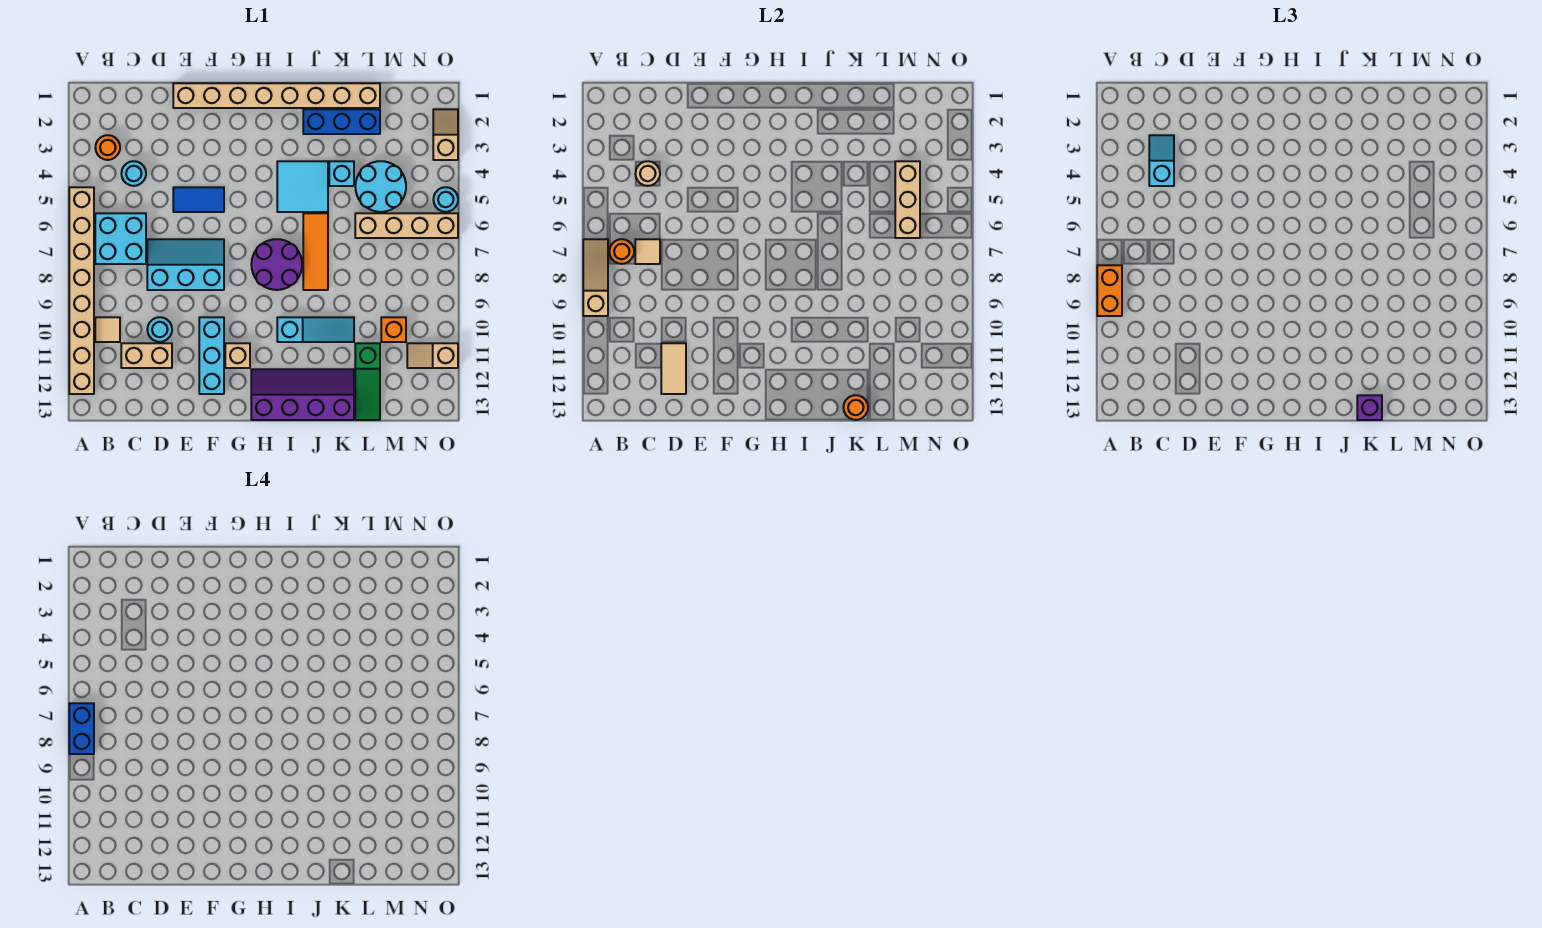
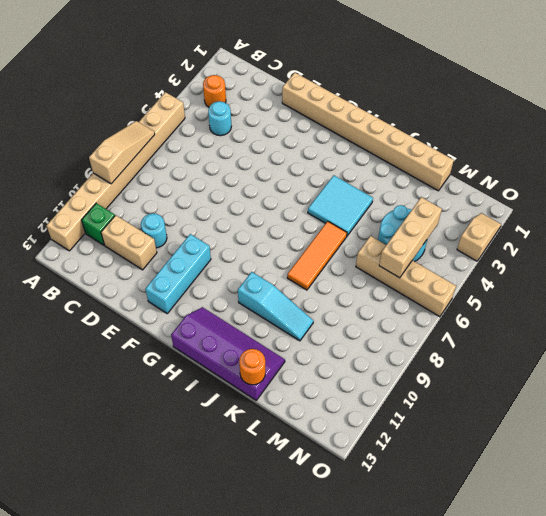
green 1x1 brick [82,203,115,245] -> none
none -> cyan 2x2 brick [95,213,146,264]
none -> tan 1x1 tile [95,317,120,342]
none -> cyan 2x3 slope [147,239,224,290]
none -> blue 1x2 tile [173,187,224,212]

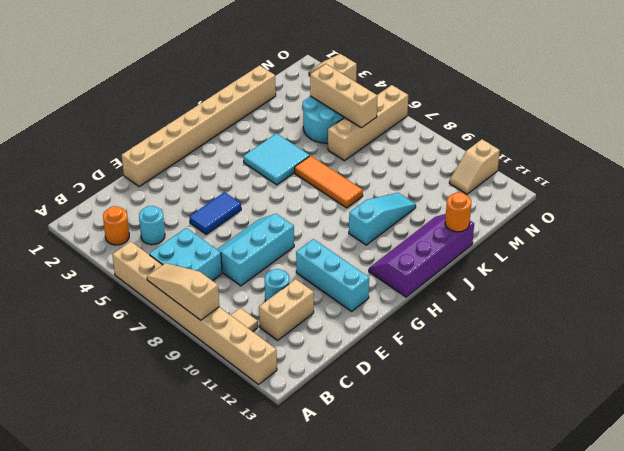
none -> tan 1x1 brick [225,343,250,368]
none -> purple 2x2 round brick [251,239,302,290]
none -> blue 1x3 brick [303,109,380,134]
none -> cyan 1x1 brick [329,161,354,186]

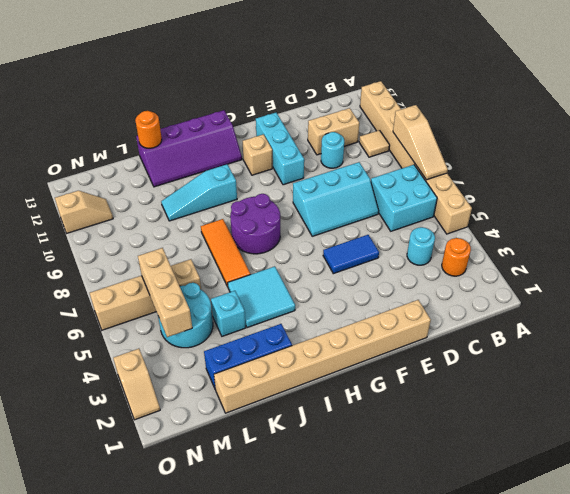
none -> green 1x3 slope [355,343,380,420]
none -> orange 1x1 brick [381,317,406,342]
none -> cyan 1x1 round brick [433,187,458,212]
none -> orange 1x1 round brick [609,239,634,264]

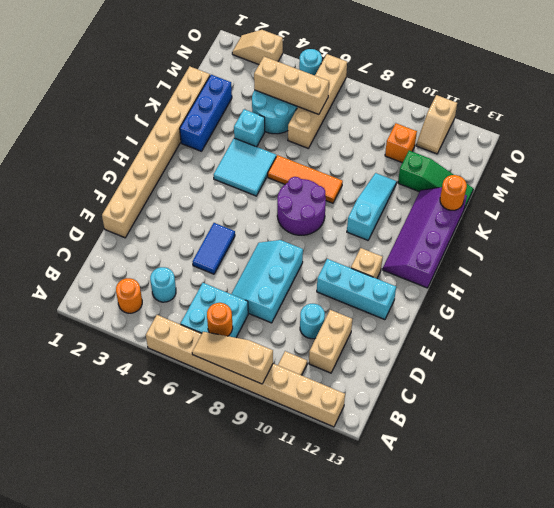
none -> tan 1x1 round brick [635,161,660,186]
none -> tan 1x1 tile [635,239,660,264]
none -> tan 1x2 tile [661,343,686,394]
none -> orange 1x2 brick [1097,265,1122,316]

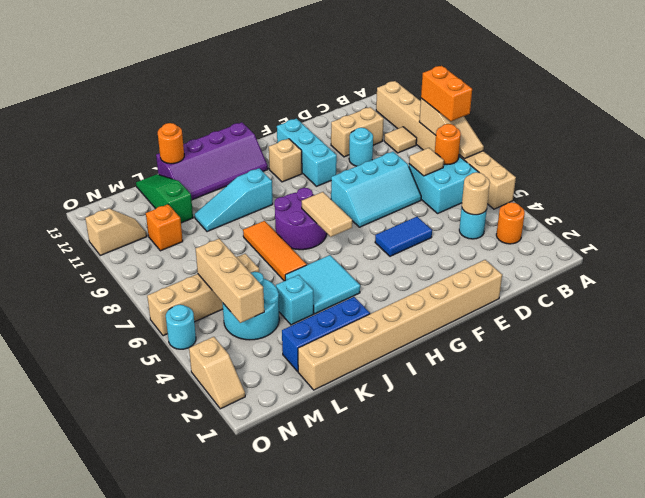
tan 1x2 tile [302,192,352,237] -> tan 1x2 tile moved to [661,343,686,394]
none -> cyan 1x2 slope [1149,135,1174,186]
none -> purple 1x1 brick [1357,395,1382,420]
none -> blue 1x2 brick [69,703,94,754]

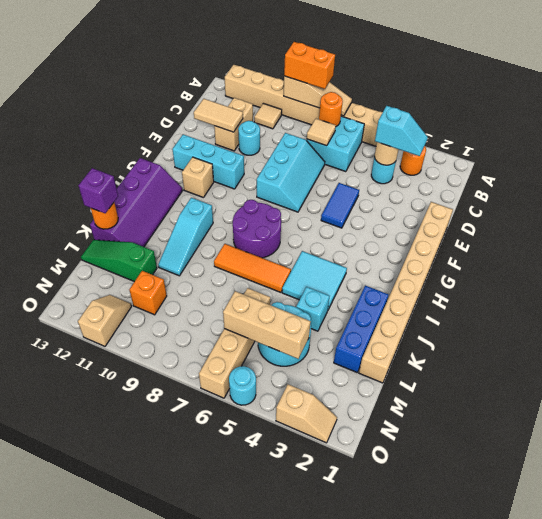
none -> blue 1x2 brick [69,703,94,754]

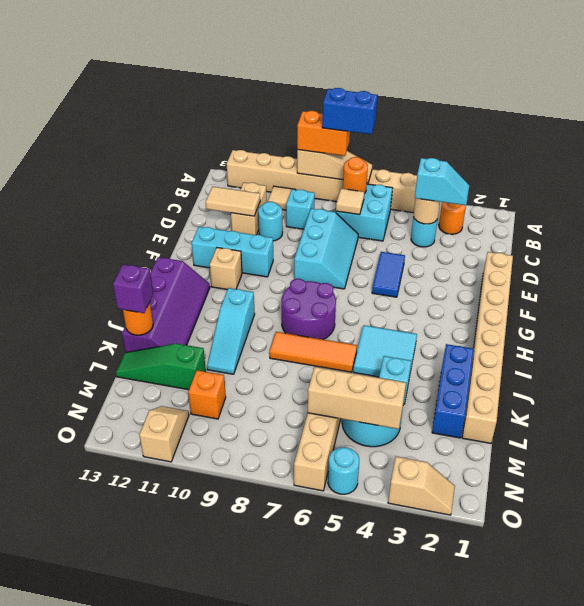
cyan 1x1 brick [286,189,315,229] -> none

